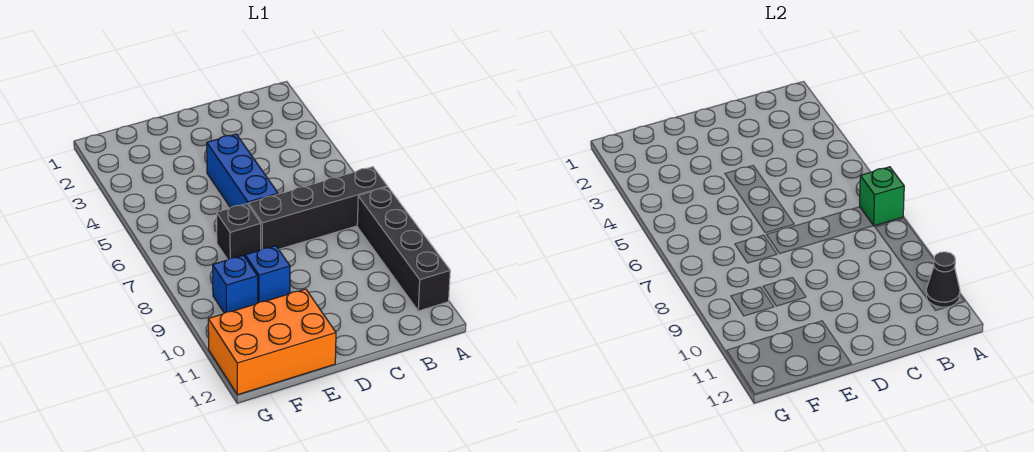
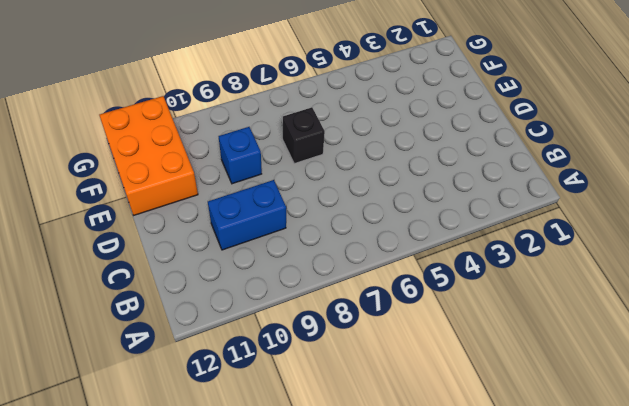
blue 1x2 brick [208,180,286,250] -> none
none -> black 1x4 brick [249,167,387,249]
none -> black 1x4 brick [357,187,450,311]

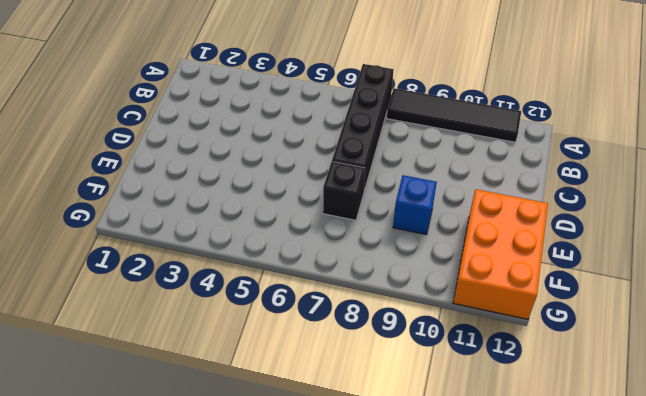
black 1x4 tile [387,88,521,142] -> black 1x4 brick [357,187,450,311]
none -> blue 1x3 brick [207,134,278,208]
none -> blue 1x1 brick [213,255,258,313]

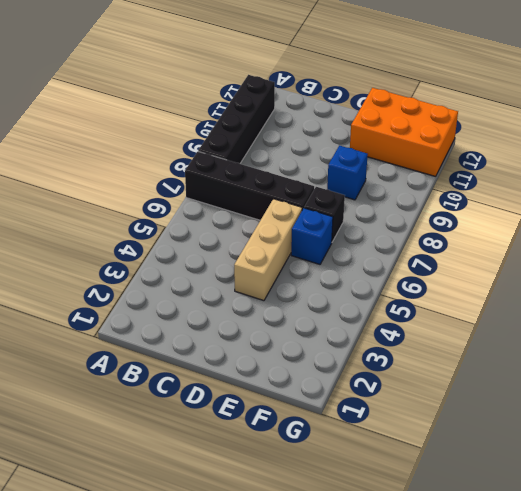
tan 1x3 brick [234,199,302,301] -> blue 1x3 brick [207,134,278,208]
blue 1x1 brick [291,208,333,264] -> blue 1x1 brick moved to [213,255,258,313]
none -> green 1x1 brick [860,167,904,226]
none -> black 1x1 cone [926,252,960,307]

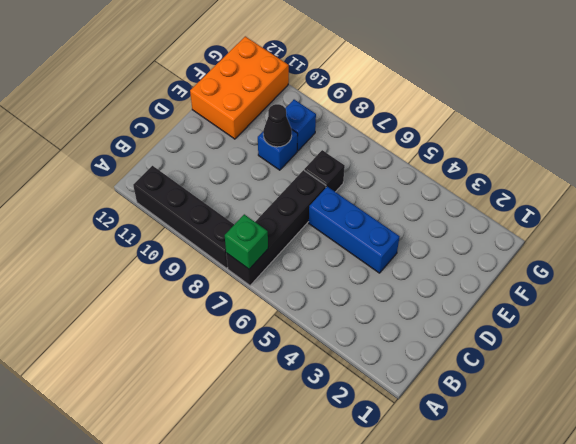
black 1x1 cone [263,104,292,147] -> black 1x1 cone moved to [926,252,960,307]

